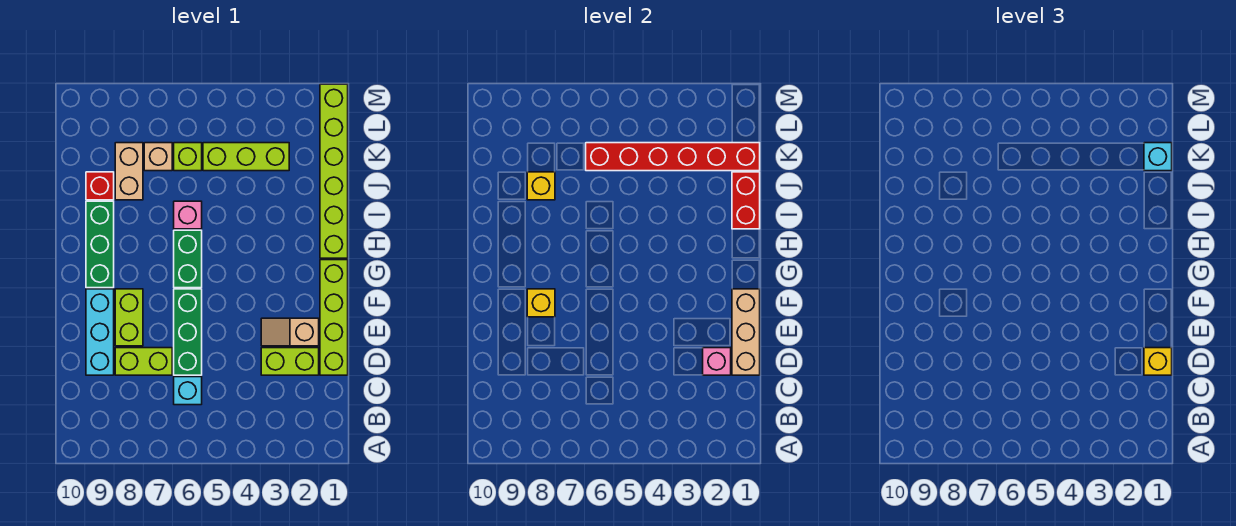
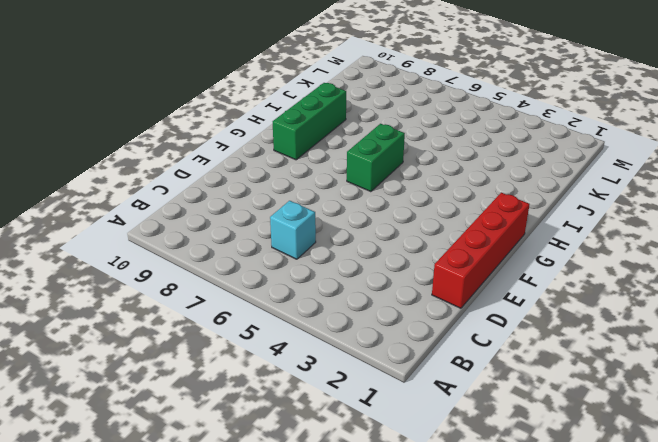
red 1x4 brick [432,193,530,308] -> lime 1x4 brick [320,260,348,375]
none -> lime 1x2 brick [261,348,319,375]
none -> green 1x3 brick [174,289,202,375]
none -> lime 1x2 brick [115,348,172,375]

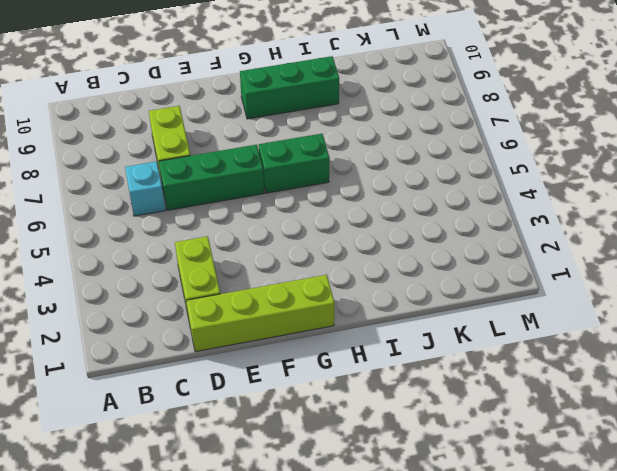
none -> cyan 1x3 brick [86,289,114,375]
none -> tan 1x2 slope [261,318,319,346]
none -> lime 1x2 brick [115,289,143,346]

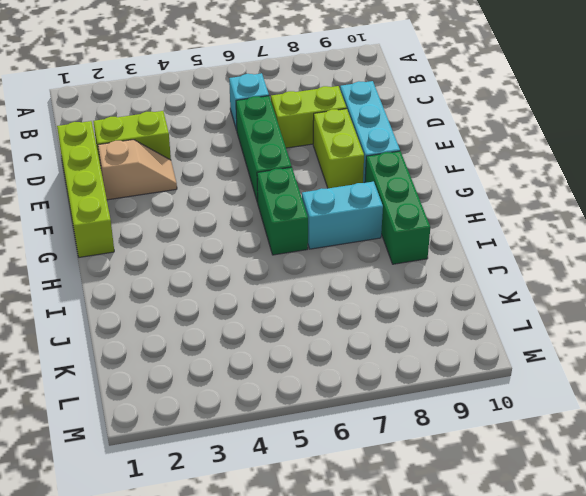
cyan 1x2 brick [302,182,383,249] -> none
none -> lime 1x6 brick [320,84,348,258]
none -> pink 1x1 brick [174,201,202,229]
none -> tan 1x2 brick [115,143,143,200]

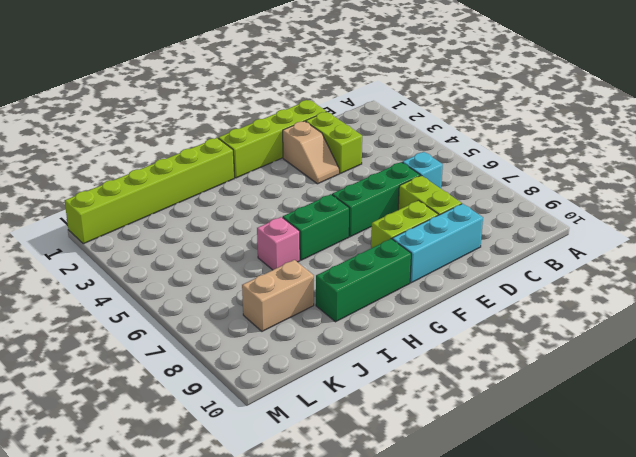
none -> red 1x1 brick [86,172,114,200]
none -> lime 1x3 brick [203,143,289,171]
none -> lime 1x1 brick [174,143,202,171]

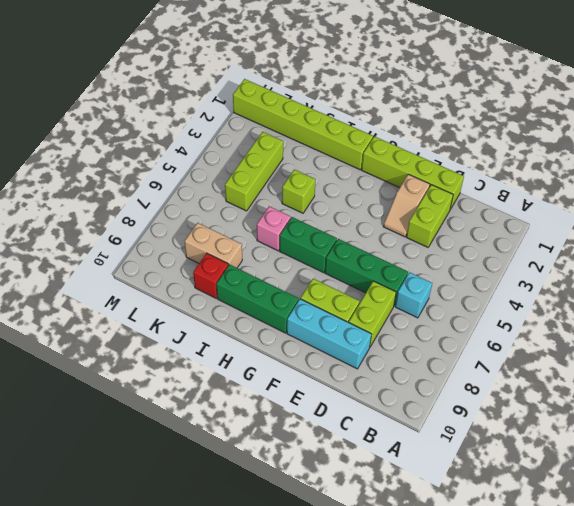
lime 1x1 brick [282,169,316,213] -> lime 1x1 brick moved to [174,143,202,171]
none -> tan 1x1 brick [144,143,172,171]
none -> tan 1x3 brick [732,289,760,375]
none -> pink 1x1 brick [703,348,731,375]

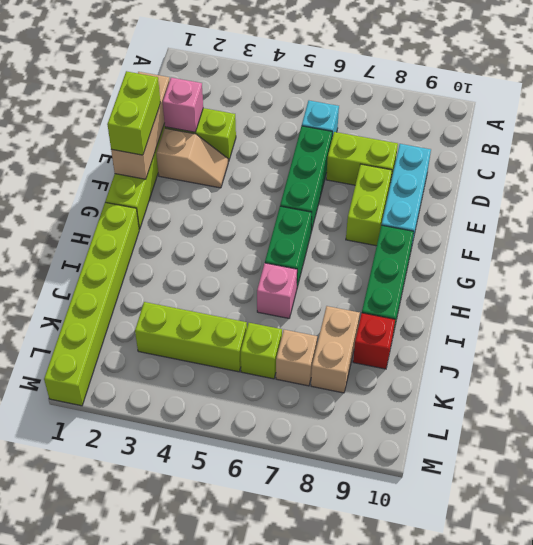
lime 1x2 brick [107,71,161,155] -> none
none -> yellow 1x1 brick [527,289,555,317]
none -> red 1x2 brick [732,172,760,229]
none -> yellow 1x1 brick [527,172,555,200]

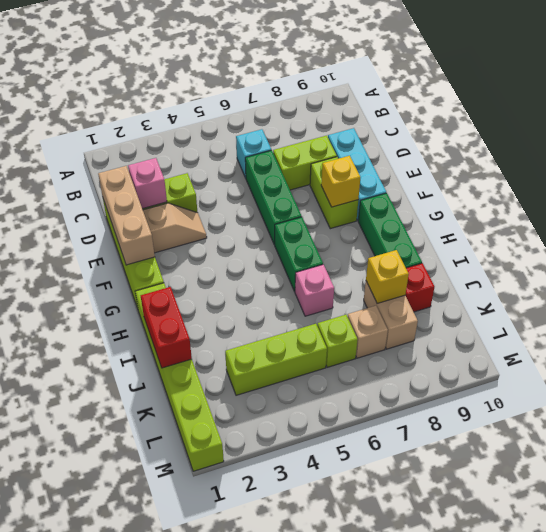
none -> red 1x6 brick [586,143,760,171]
none -> yellow 1x1 brick [1144,348,1172,375]
none -> cyan 1x1 brick [1144,143,1172,171]

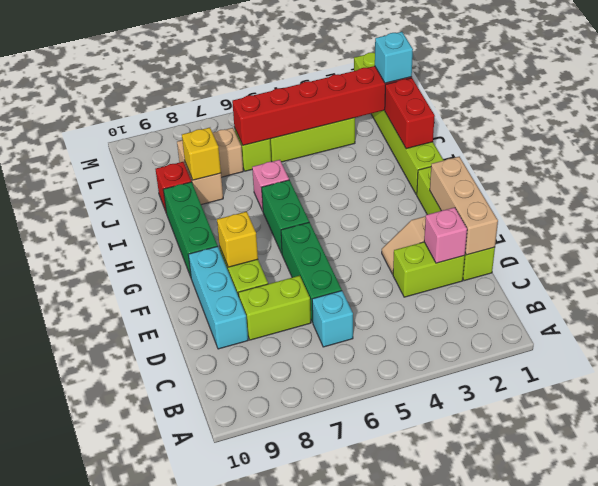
none -> yellow 1x1 brick [1144,348,1172,375]

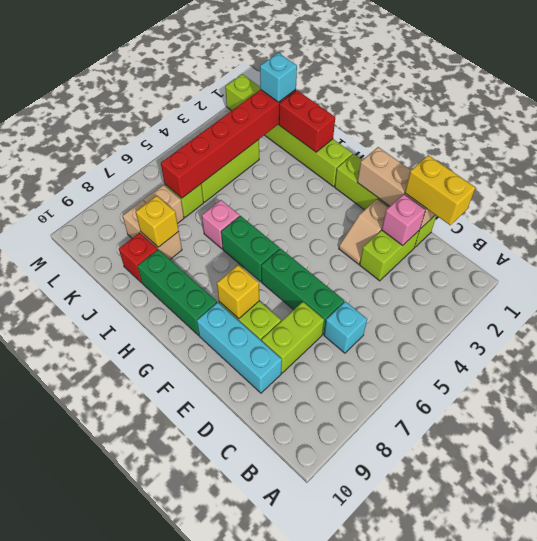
yellow 1x2 brick [405,155,476,225] -> yellow 1x1 brick [1144,348,1172,375]

